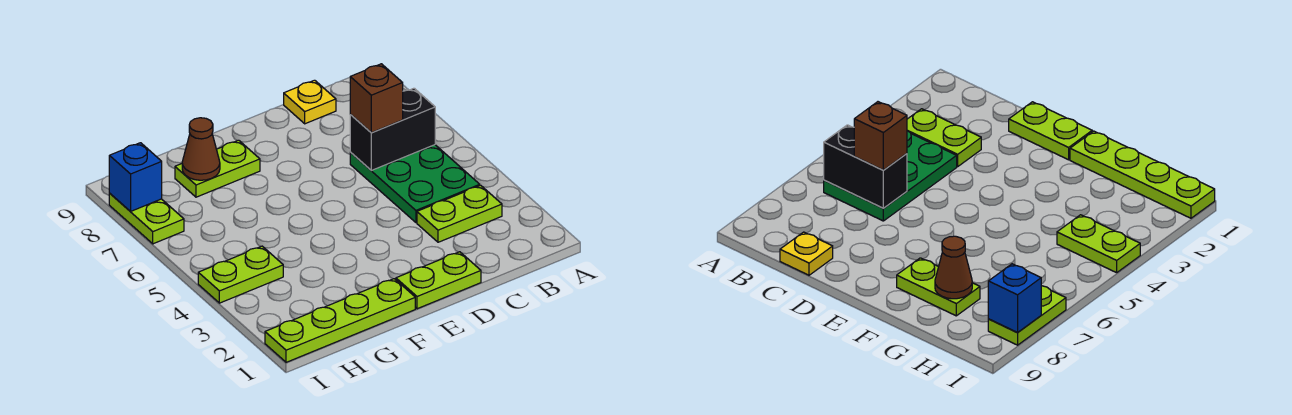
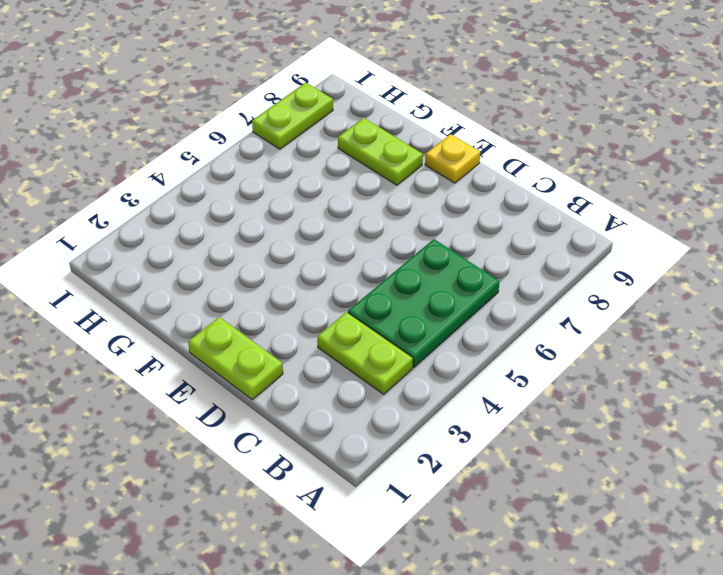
yellow 1x1 plate [425,134,480,183] -> yellow 1x1 plate moved to [284,80,336,124]
none -> lime 1x4 plate [265,279,415,362]
none -> lime 1x2 plate [198,246,283,303]
none -> black 1x2 brick [350,88,435,170]

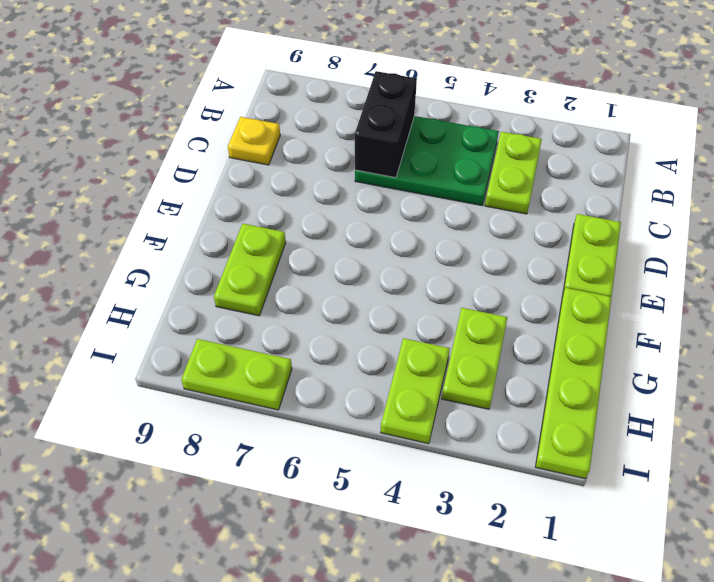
lime 1x2 plate [442,308,508,409] -> none
none -> brown 1x1 cone [182,118,220,180]
none -> blue 1x1 brick [109,143,162,212]
none -> brown 1x1 brick [350,64,403,133]

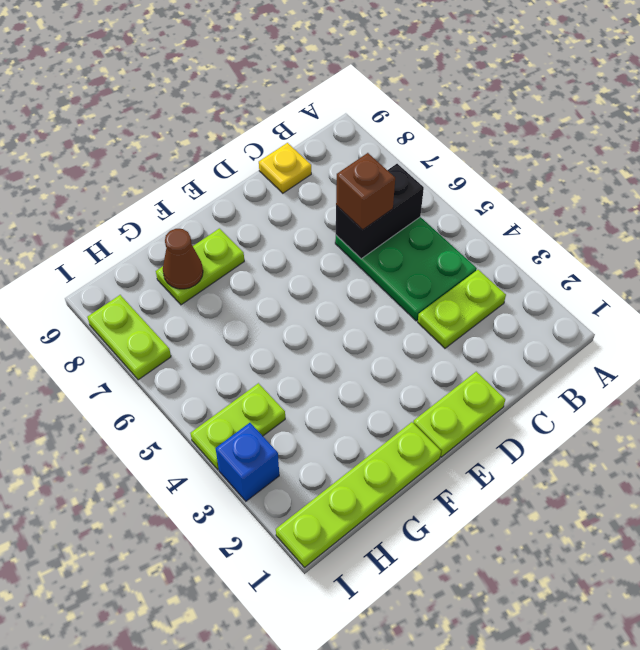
blue 1x1 brick [216,423,279,501] -> blue 1x1 brick moved to [109,143,162,212]

